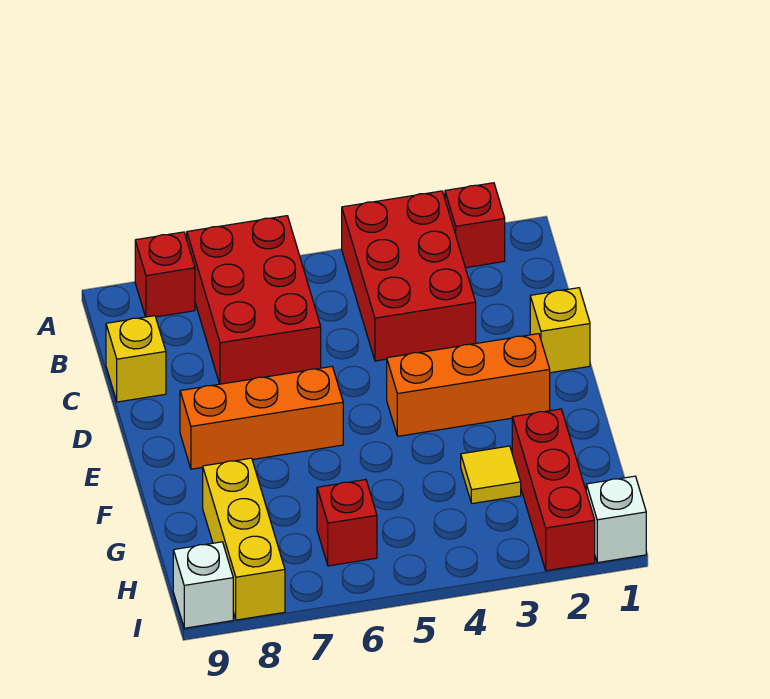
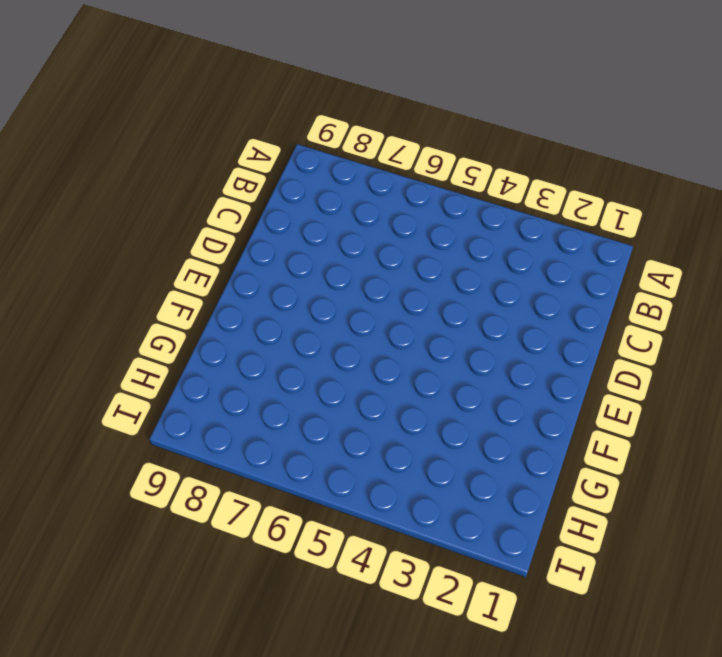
none -> red 1x1 brick [445,183,505,268]
none -> red 2x3 brick [342,191,476,361]
none -> red 2x3 brick [187,216,321,384]

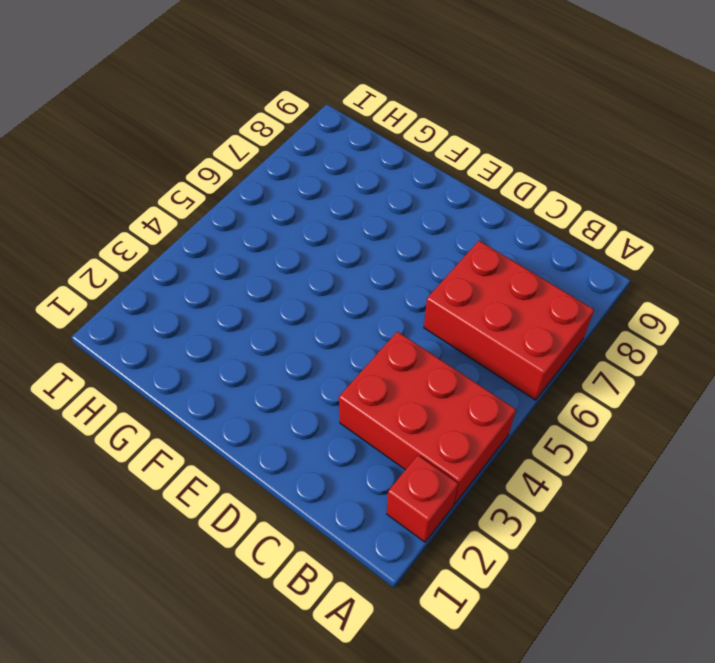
none -> red 1x1 brick [135,232,195,317]
none -> yellow 1x1 brick [106,316,166,402]
none -> yellow 1x1 brick [530,288,590,373]

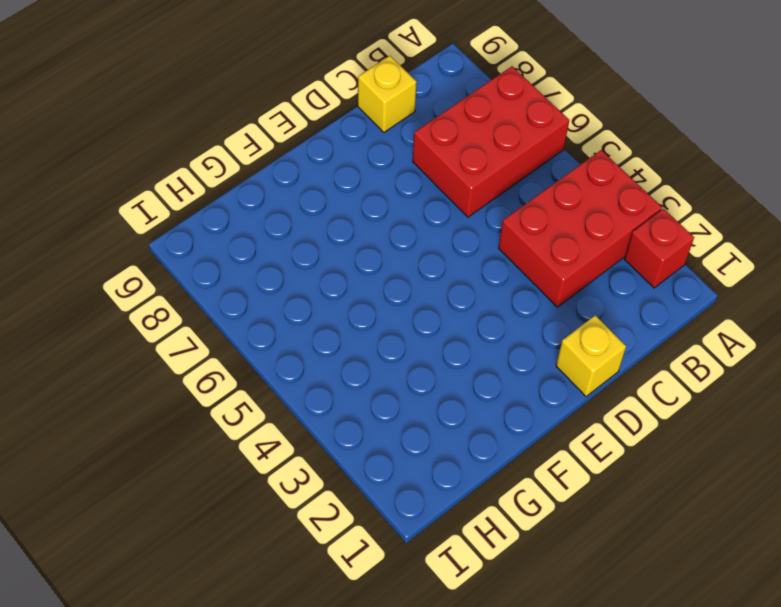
none -> red 1x1 brick [135,232,195,317]
none -> orange 1x3 brick [387,334,550,436]
none -> orange 1x3 brick [180,367,343,469]

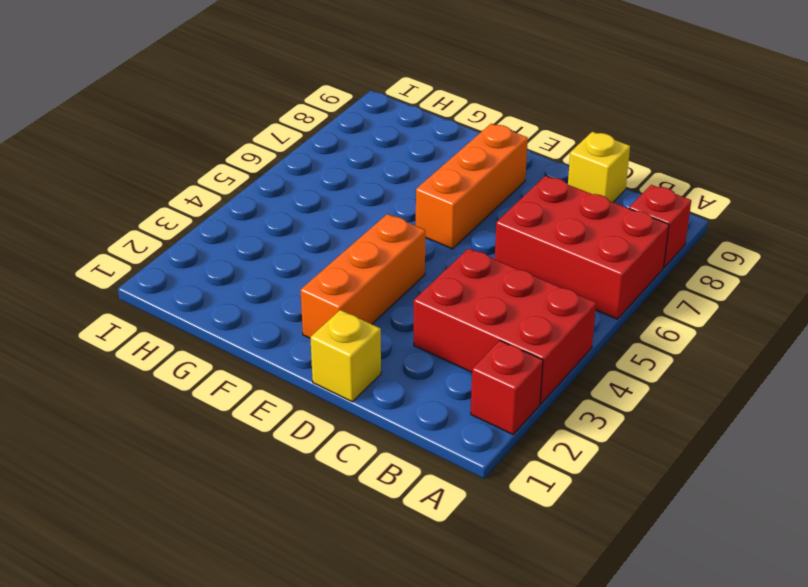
none -> red 1x3 brick [512,409,595,571]
none -> yellow 1x1 tile [461,446,521,504]
none -> yellow 1x3 brick [203,458,285,620]

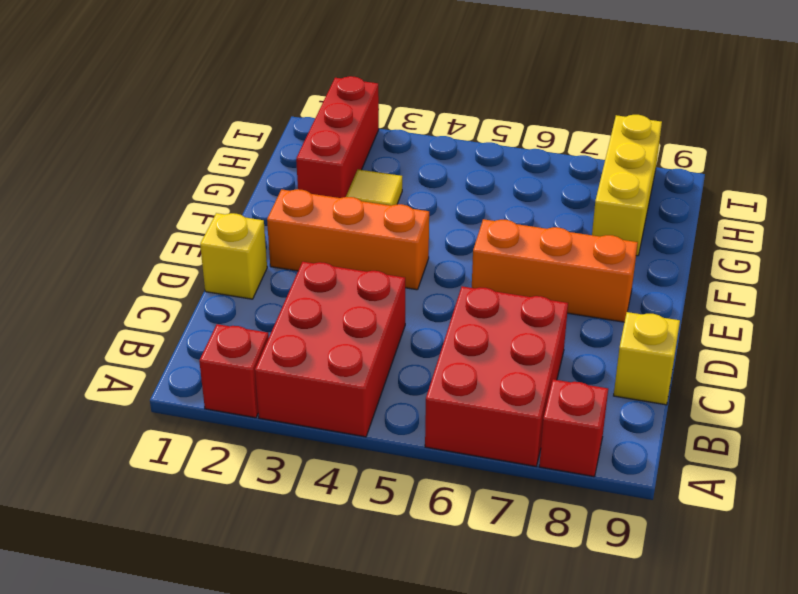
none -> red 1x1 brick [317,480,377,566]
none -> white 1x1 brick [586,476,646,563]
none -> white 1x1 brick [173,542,233,628]

